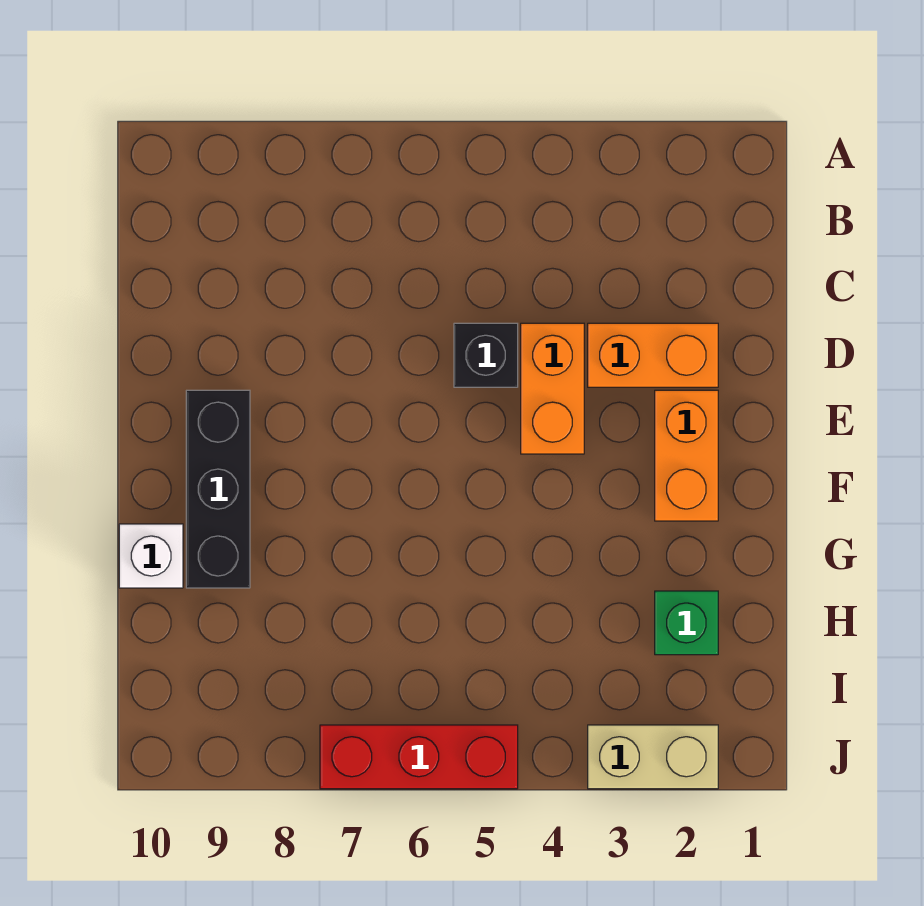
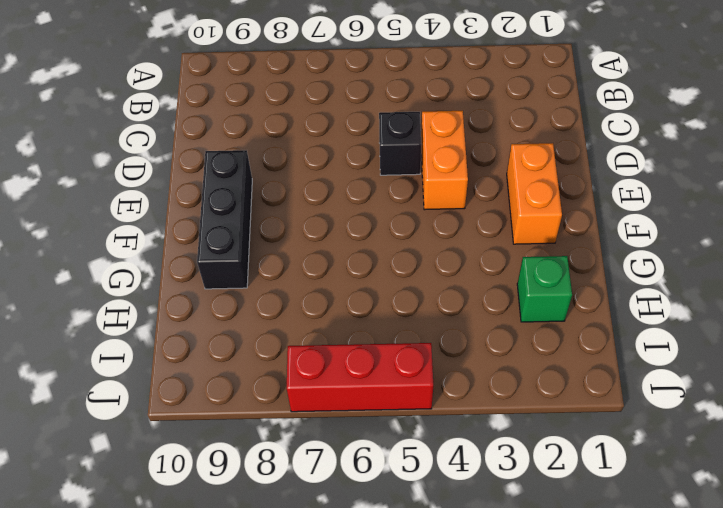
none -> orange 1x2 brick [588,323,718,387]
none -> white 1x1 brick [119,524,183,588]

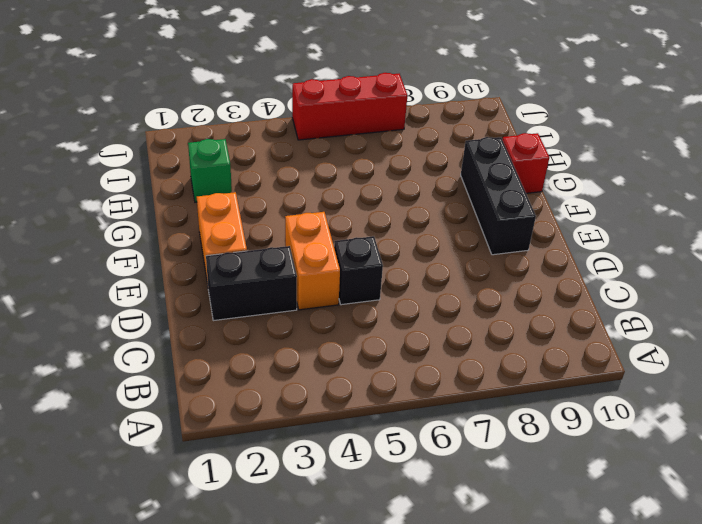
black 1x2 brick [206,246,297,321] -> orange 1x2 brick [588,323,718,387]
red 1x1 brick [502,133,549,193] -> white 1x1 brick [119,524,183,588]
none -> tan 1x2 brick [588,725,718,789]

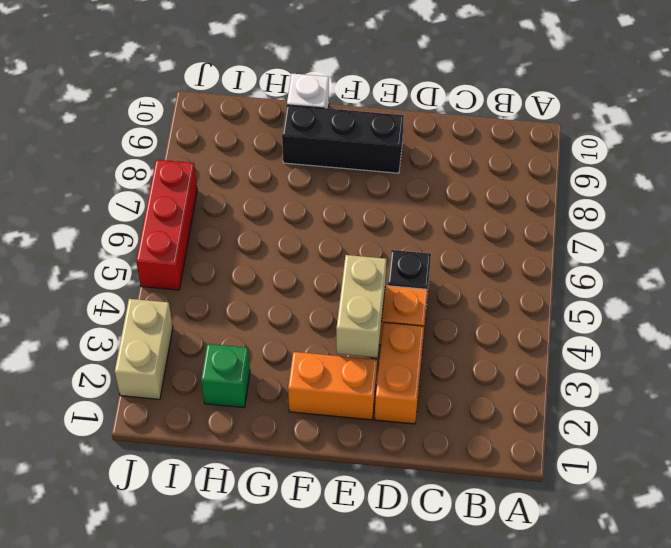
tan 1x2 brick [336,255,387,358] -> none

